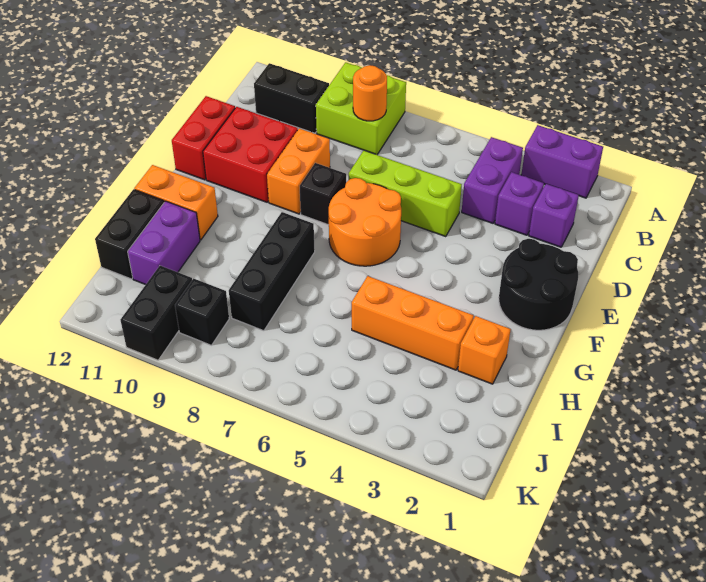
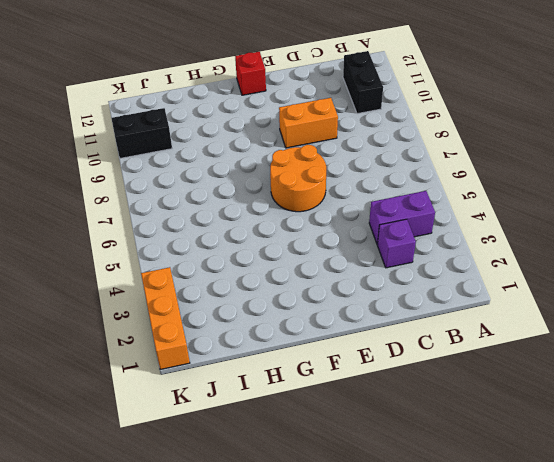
red 1x1 brick [235,52,266,95] -> none
orange 1x3 brick [141,267,190,370] -> orange 1x3 brick moved to [352,276,474,370]
none -> purple 1x2 brick [521,125,603,198]
none -> lime 2x2 brick [316,62,406,154]
none -> purple 1x1 brick [529,184,579,247]

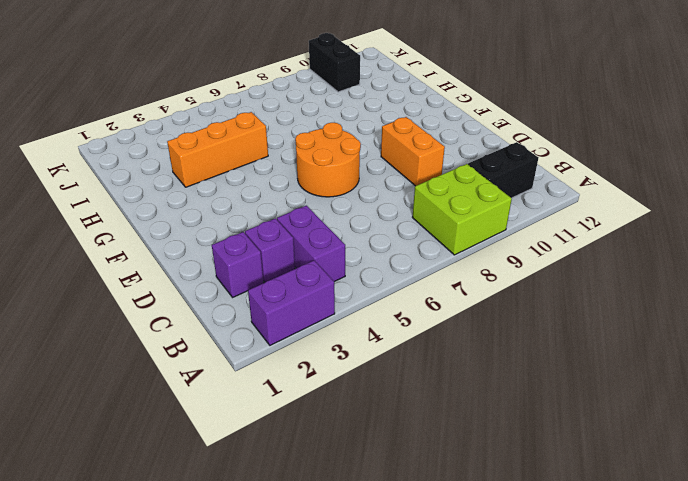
none -> lime 1x3 brick [349,150,462,236]
none -> red 2x2 brick [203,107,298,202]
none -> red 1x2 brick [172,96,235,180]

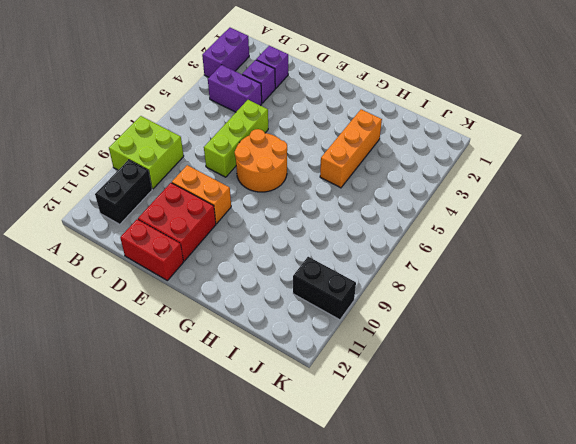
none -> black 2x2 round brick [499,239,578,330]
none -> black 1x1 brick [300,163,346,225]
none -> black 1x3 brick [229,212,315,331]

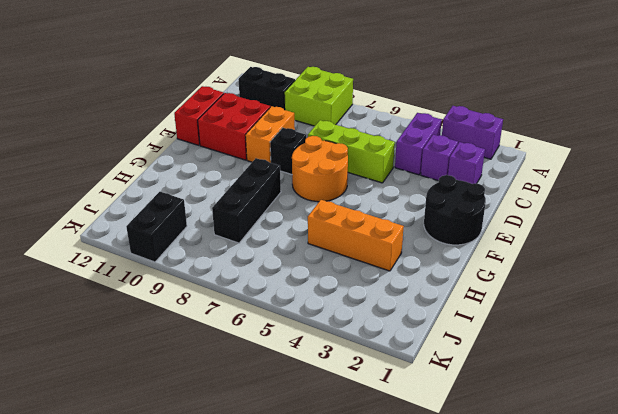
none -> orange 1x2 brick [134,165,218,240]
none -> orange 1x1 brick [458,316,511,384]
none -> purple 1x2 brick [128,201,200,285]

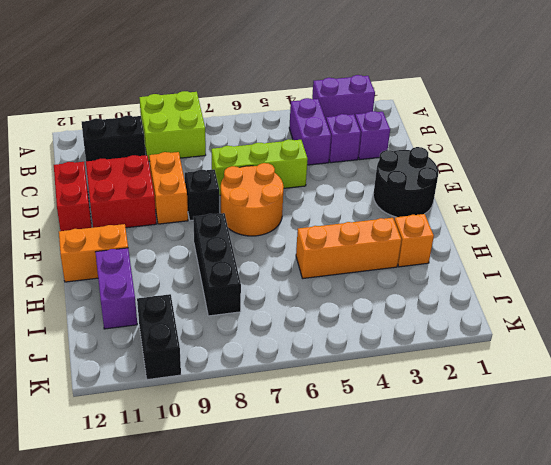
none -> black 1x2 brick [95,189,164,279]
none -> black 1x1 brick [175,279,229,345]
none -> orange 1x1 round brick [353,65,387,121]

